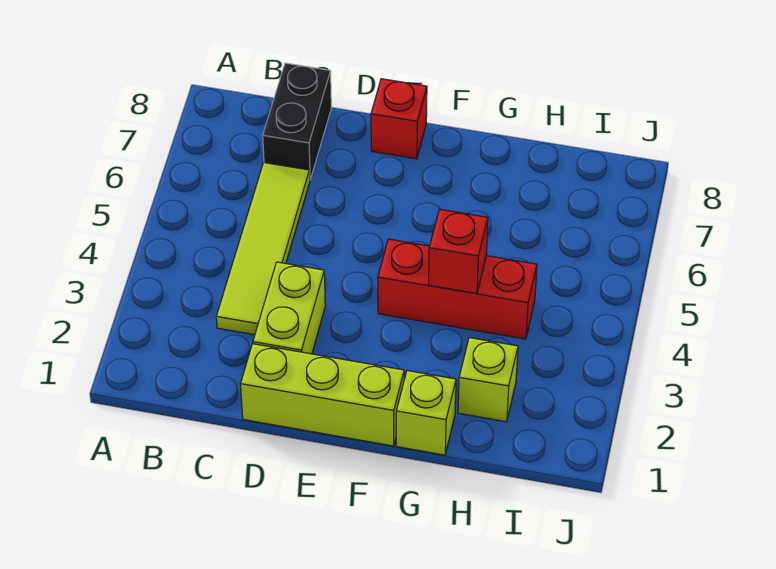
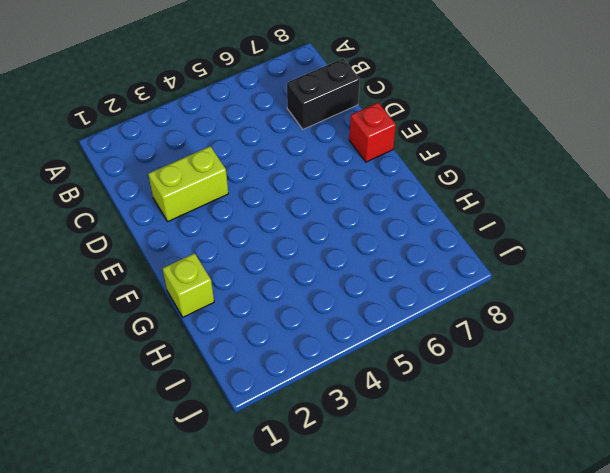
none -> lime 1x4 tile [216,163,310,335]
none -> lime 1x3 brick [241,344,404,446]

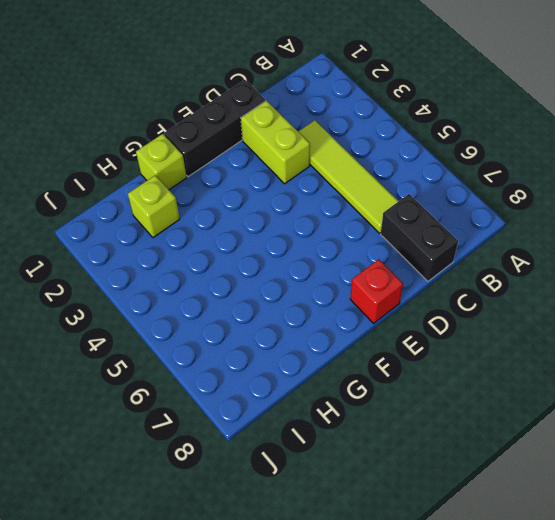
black 1x3 brick [164,80,266,177] -> lime 1x3 brick [241,344,404,446]
none -> red 1x3 brick [378,239,537,339]
none -> red 1x1 brick [429,209,488,294]

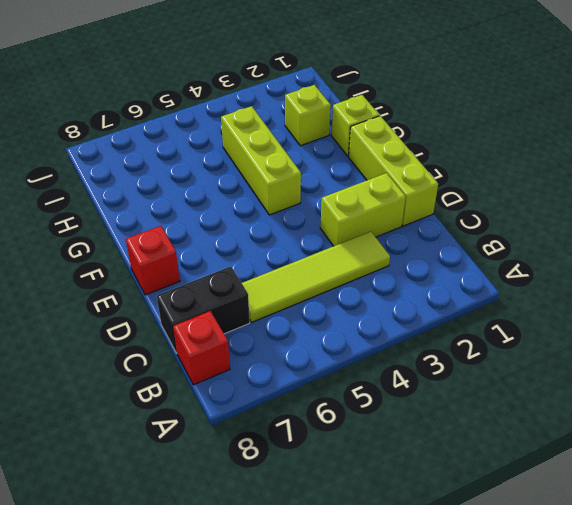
red 1x1 brick [173,311,230,385] -> red 1x1 brick moved to [429,209,488,294]
lime 1x3 brick [221,106,301,215] -> red 1x3 brick [378,239,537,339]

